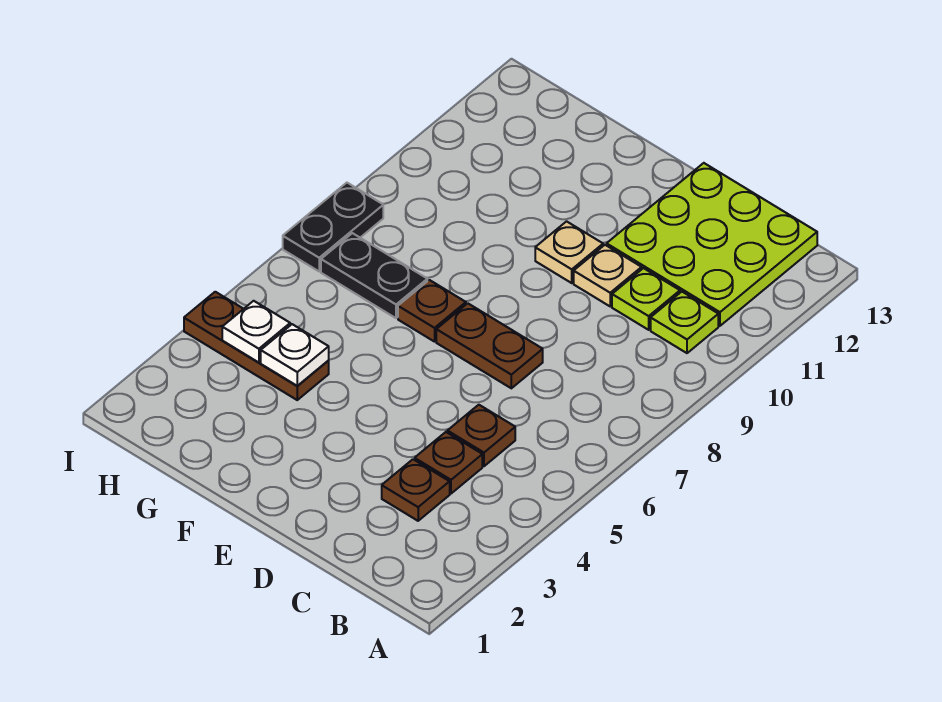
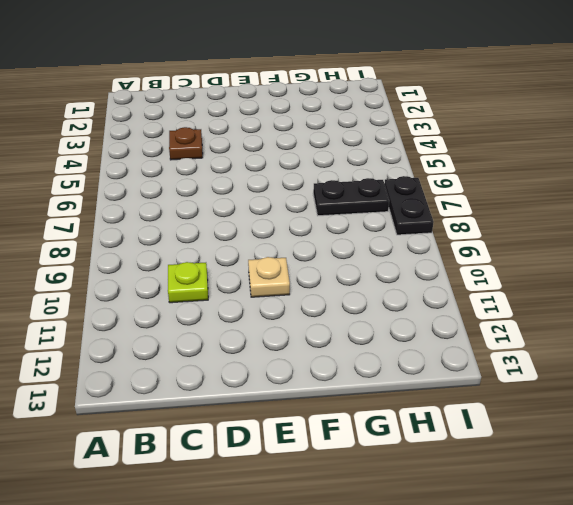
none -> lime 1x1 plate [651,292,718,353]
none -> lime 3x3 plate [607,163,817,326]
none -> brown 1x1 plate [382,459,450,521]

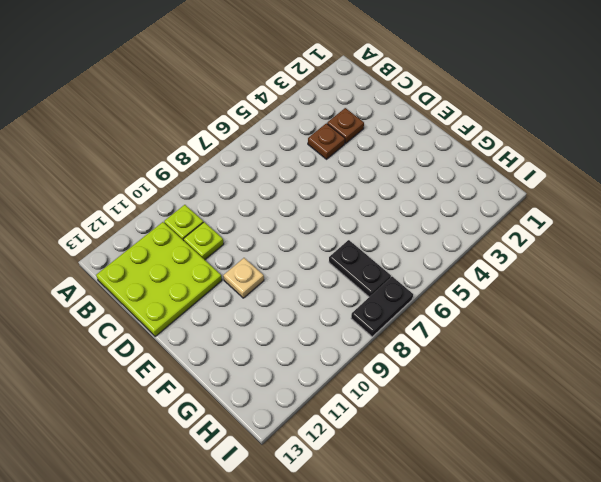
none -> brown 1x1 plate [447,405,515,466]
none -> brown 1x2 plate [436,303,543,388]
none -> tan 1x1 plate [574,245,642,306]

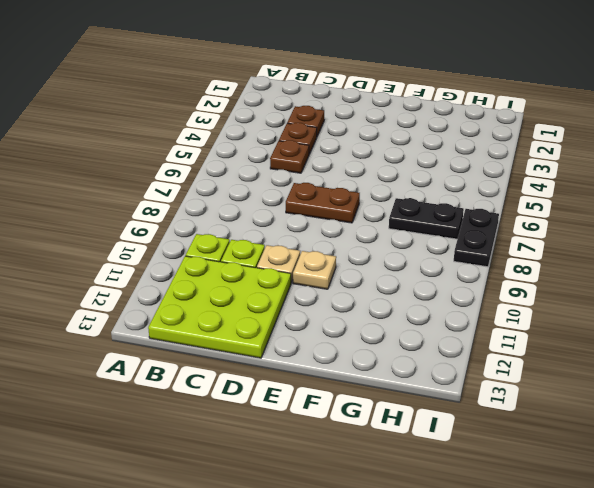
none -> brown 1x1 plate [398,280,466,342]
none -> brown 1x3 plate [184,292,329,400]
none -> white 1x1 plate [261,324,329,386]

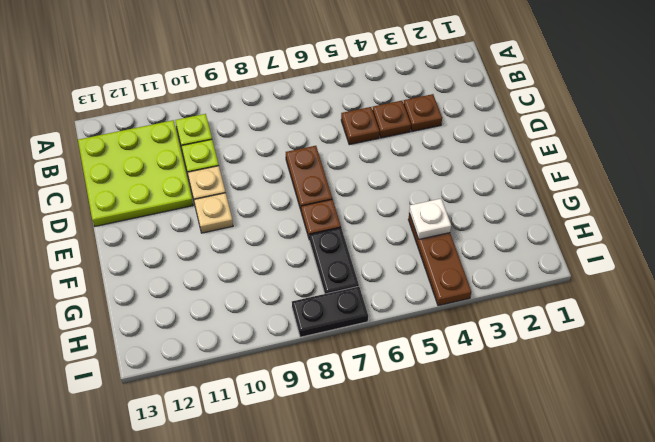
none -> white 1x1 plate [222,301,290,362]

